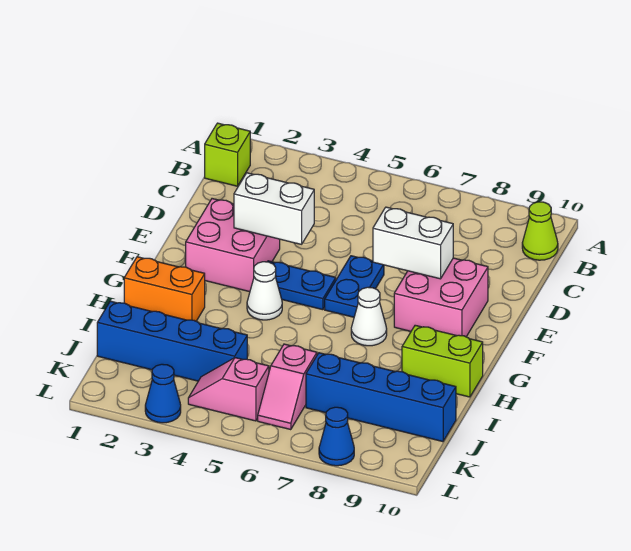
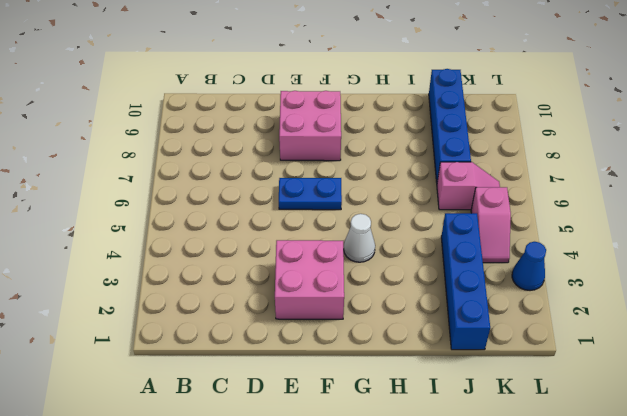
none -> lime 1x1 brick [205,123,250,186]
none -> lime 1x1 cone [522,202,558,260]
none -> blue 1x2 plate [267,261,336,310]

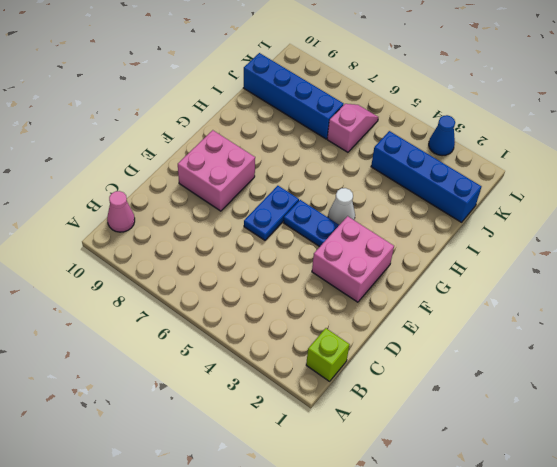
pink 1x1 cone [107,191,135,232] -> lime 1x1 cone [522,202,558,260]
none -> white 1x1 cone [351,287,387,346]
none -> orange 1x2 brick [124,257,205,321]
none -> lime 1x2 brick [402,325,483,397]

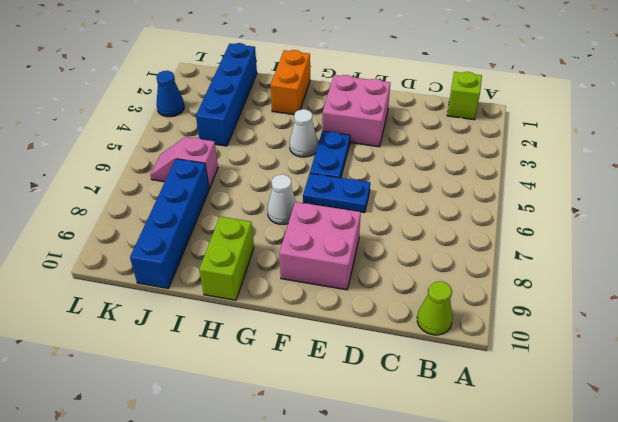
none -> pink 1x2 slope [188,358,269,421]
none -> blue 1x1 cone [319,407,354,466]
none -> white 1x2 brick [234,173,314,244]

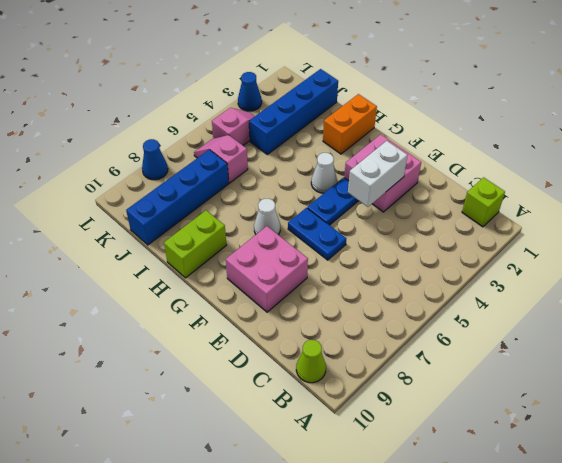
none -> white 1x2 brick [373,207,453,279]

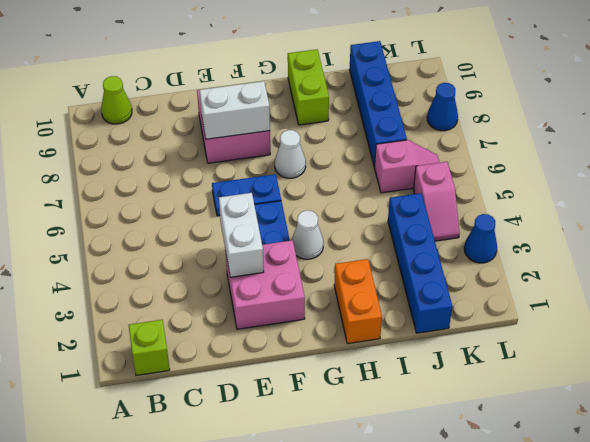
white 1x2 brick [200,81,270,139] -> white 1x2 brick turned to [373,207,453,279]

